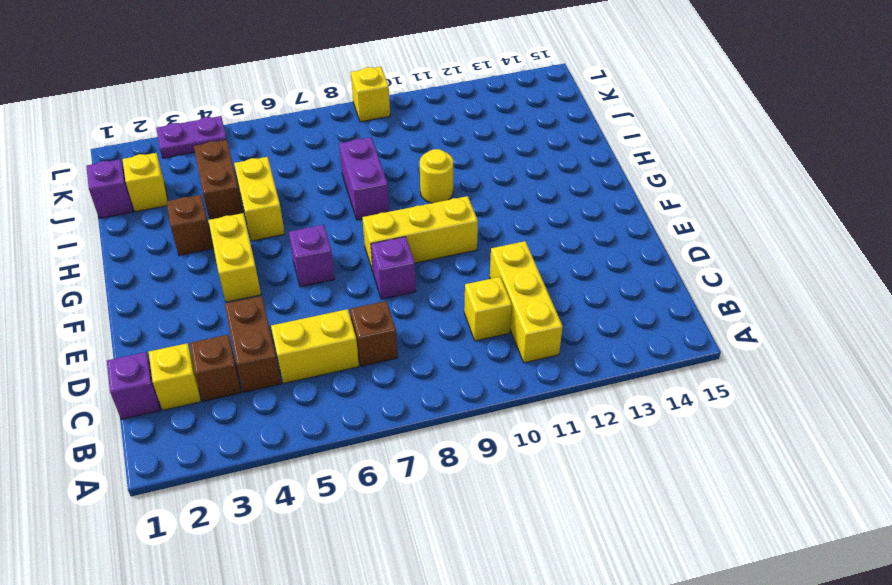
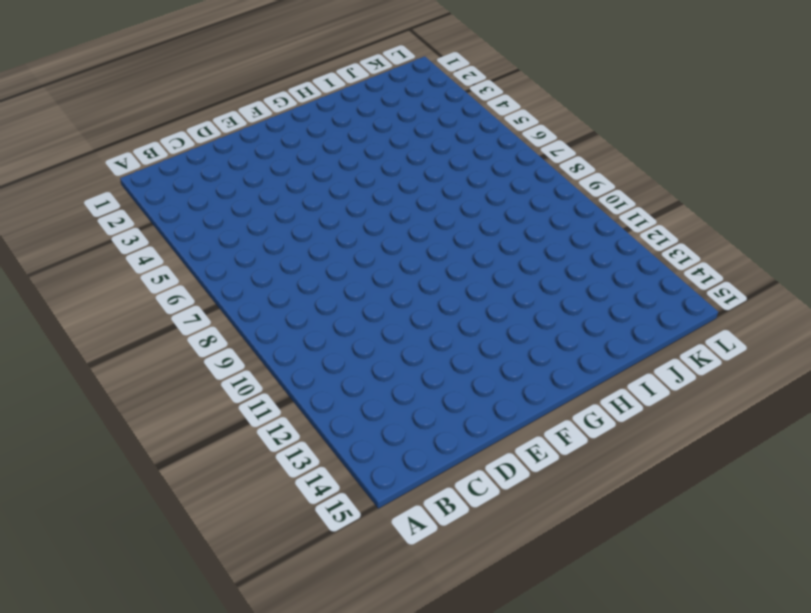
none -> yellow 1x3 brick [490,241,563,363]
none -> purple 1x1 brick [107,352,160,419]
none -> yellow 1x1 brick [149,343,201,410]

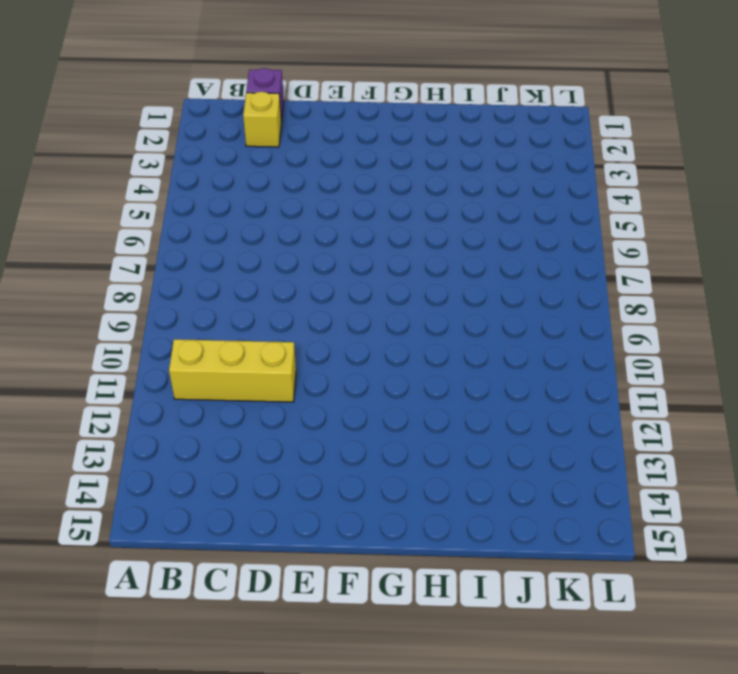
none -> brown 1x1 brick [190,335,241,401]
none -> brown 1x2 brick [225,296,281,392]
none -> yellow 1x2 brick [271,309,359,384]

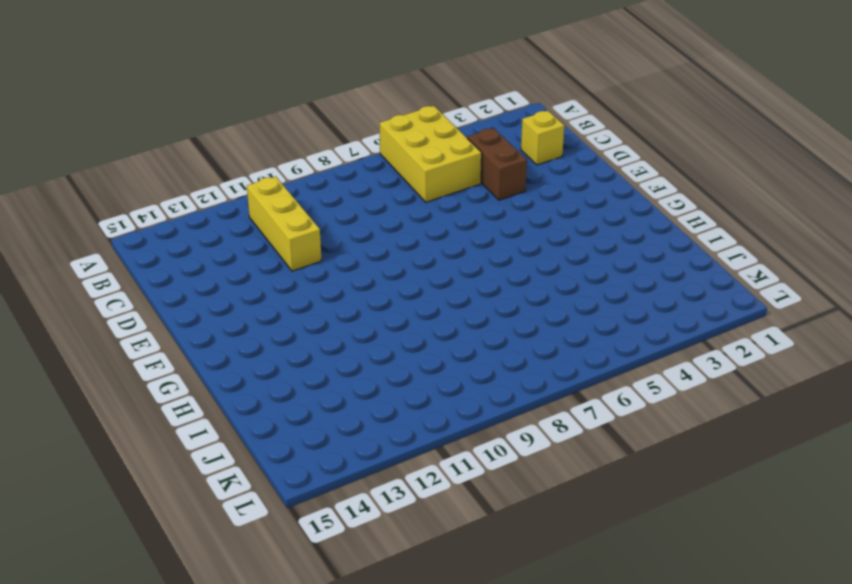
yellow 2x3 brick [380,106,482,202] -> yellow 1x2 brick [271,309,359,384]
none -> purple 1x1 brick [107,352,160,419]
none -> brown 1x1 brick [190,335,241,401]
none -> brown 1x1 brick [350,301,397,366]

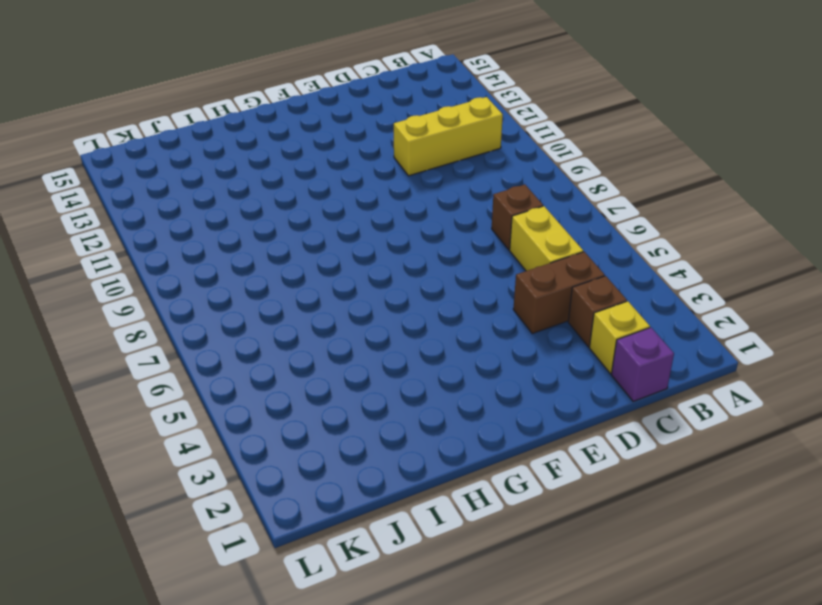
none -> yellow 1x1 brick [464,277,512,341]
none -> purple 1x1 brick [371,237,416,299]
none -> yellow 1x2 brick [208,213,261,302]

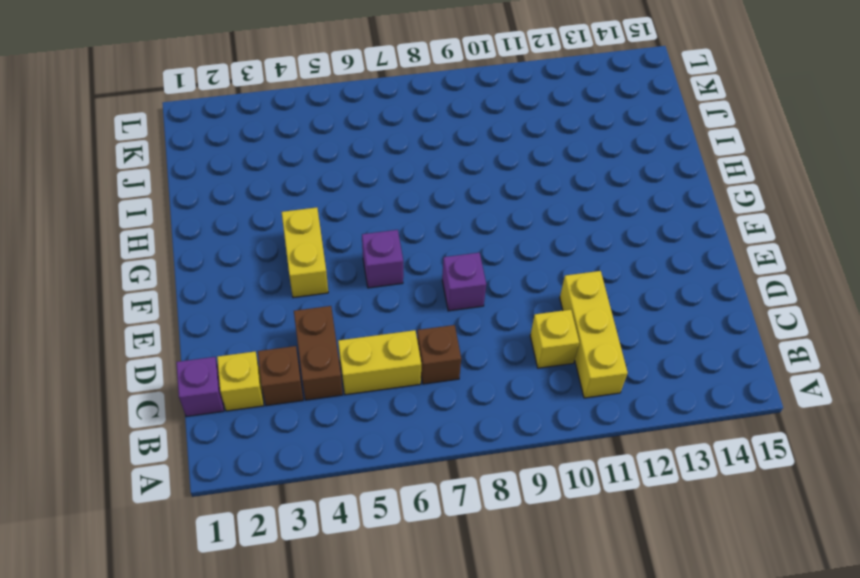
none -> yellow 1x3 brick [362,196,478,271]
none -> brown 1x1 brick [167,195,213,255]
none -> yellow 1x2 brick [234,157,285,241]

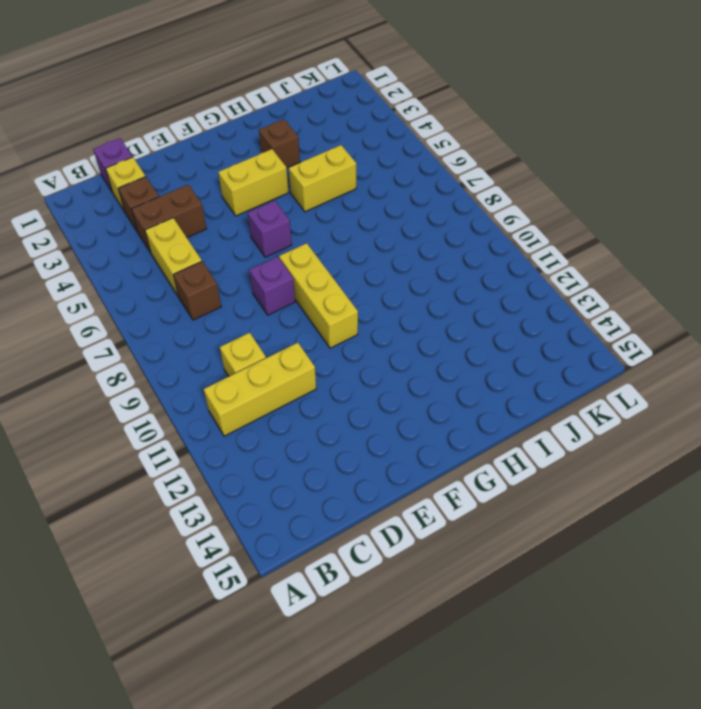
none -> purple 1x2 brick [339,137,389,220]
none -> yellow 1x1 round brick [420,149,453,203]
none -> brown 1x2 brick [194,140,243,220]

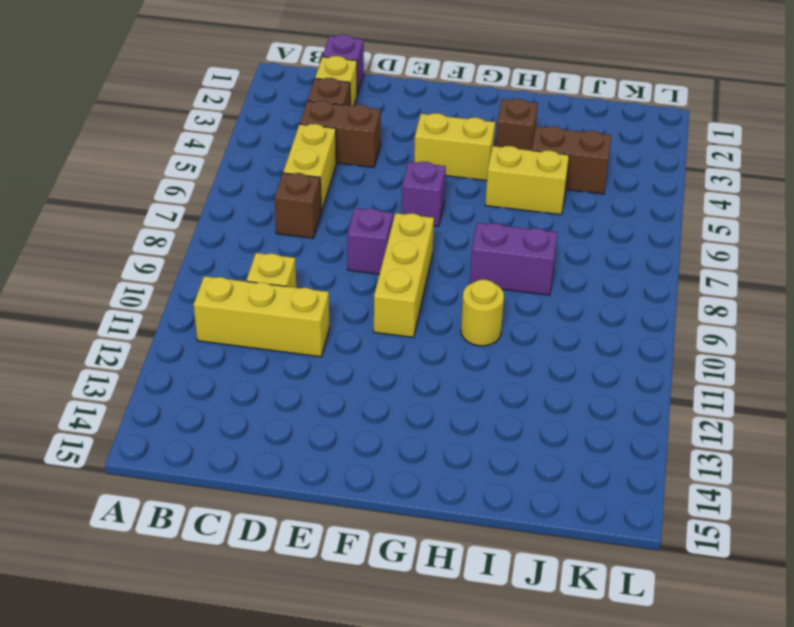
none -> purple 1x1 brick [86,159,133,219]
none -> yellow 1x1 brick [123,153,168,212]
none -> purple 1x2 plate [156,116,227,158]

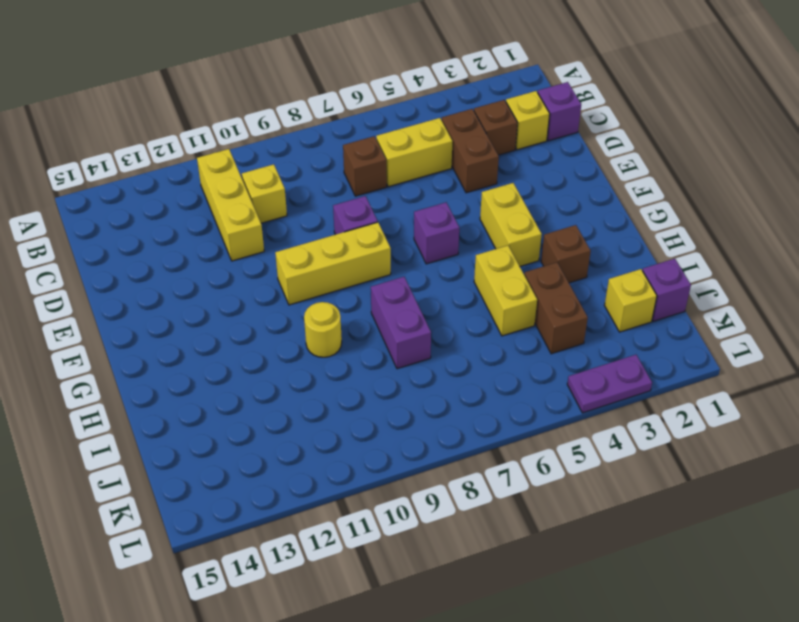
none -> yellow 1x1 brick [351,67,390,122]

